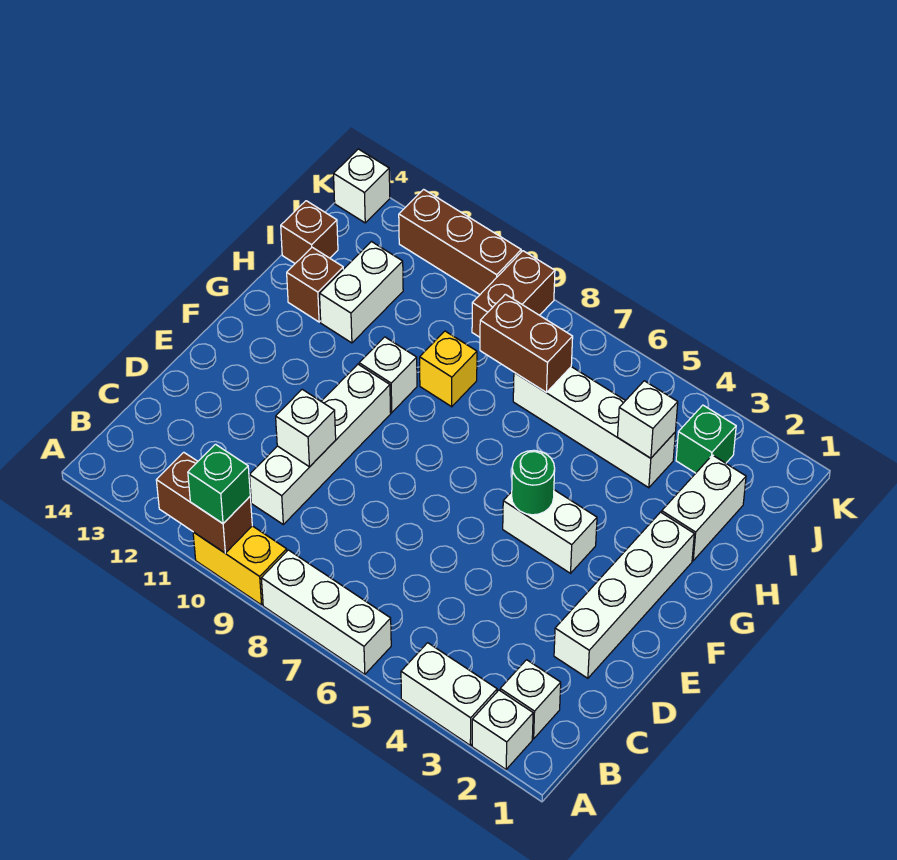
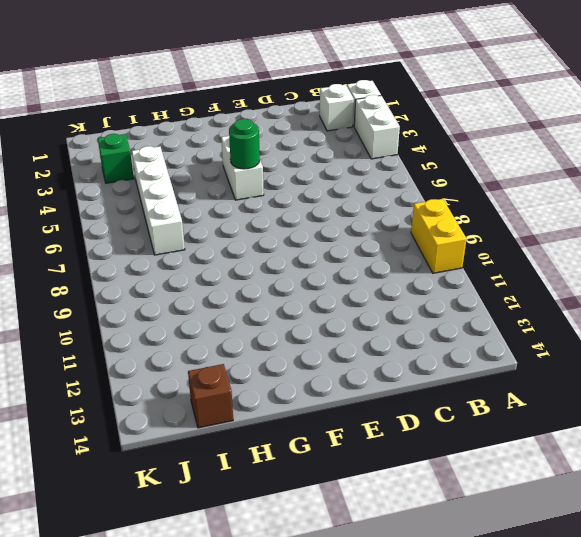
none -> white 1x3 brick [261,550,391,674]
none -> white 1x4 brick [250,364,391,524]
none -> white 1x4 brick [554,512,694,678]

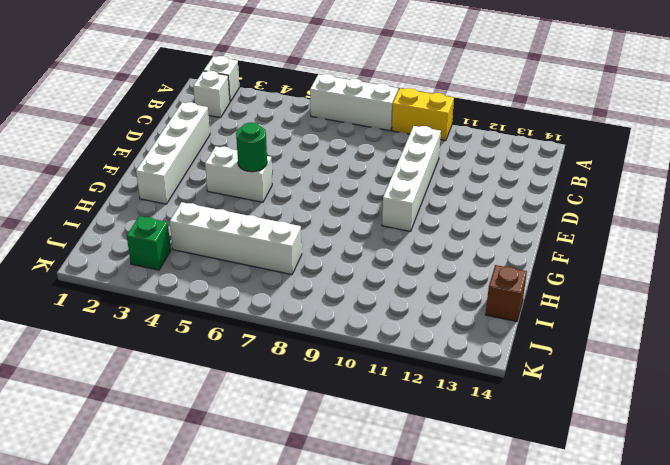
none -> white 1x2 brick [401,643,497,745]
none -> white 1x1 brick [359,337,417,413]
none -> white 1x2 brick [662,455,746,561]

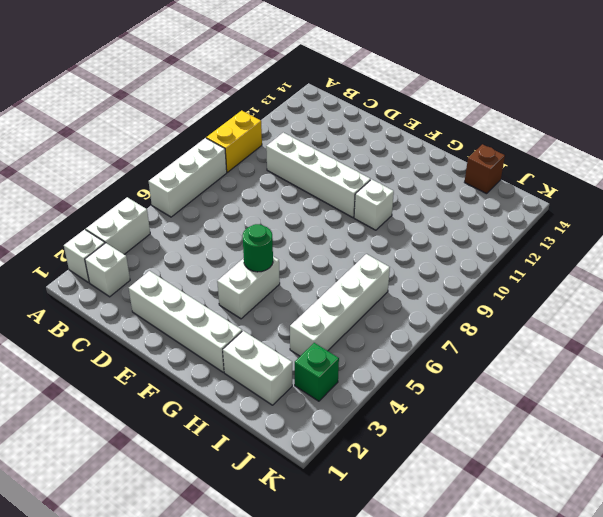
none -> yellow 1x1 brick [420,331,477,407]
none -> white 1x2 brick [320,242,403,343]
none -> brown 1x1 brick [287,247,343,322]

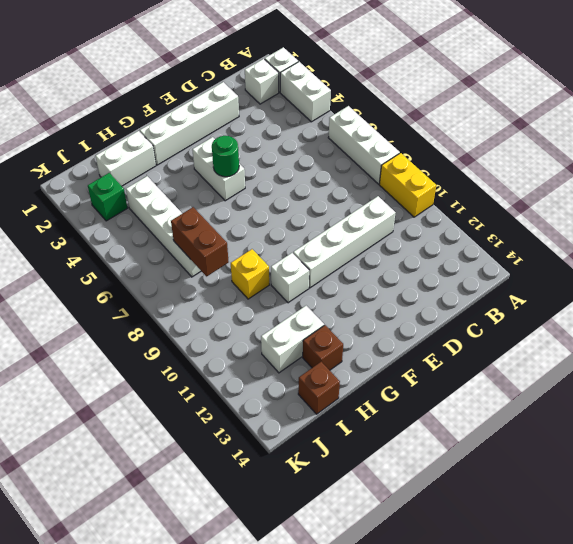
none -> brown 1x2 brick [472,251,555,337]
none -> brown 1x3 brick [399,189,521,294]
none -> white 1x1 brick [334,149,390,223]

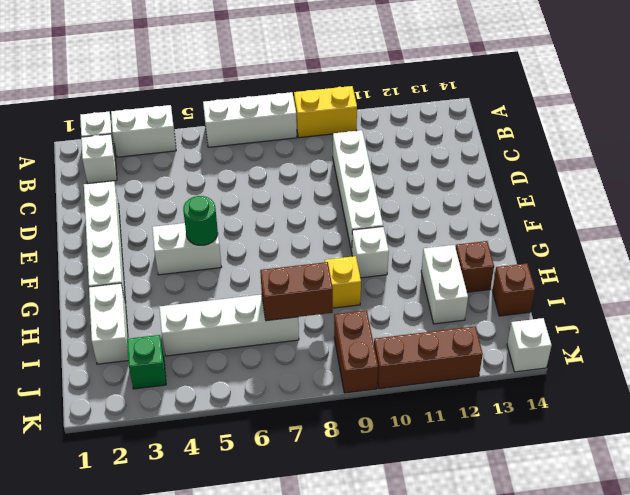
none -> brown 1x2 brick [156,452,252,553]
none -> white 1x1 brick [276,389,336,467]
none -> white 1x1 brick [618,381,678,458]

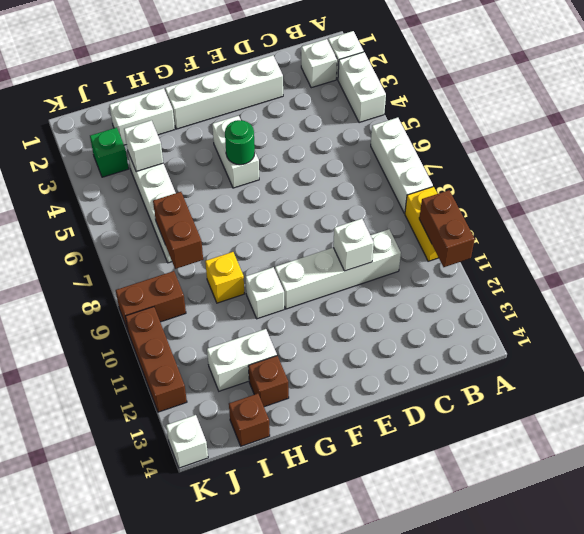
none -> green 1x1 brick [188,444,250,523]

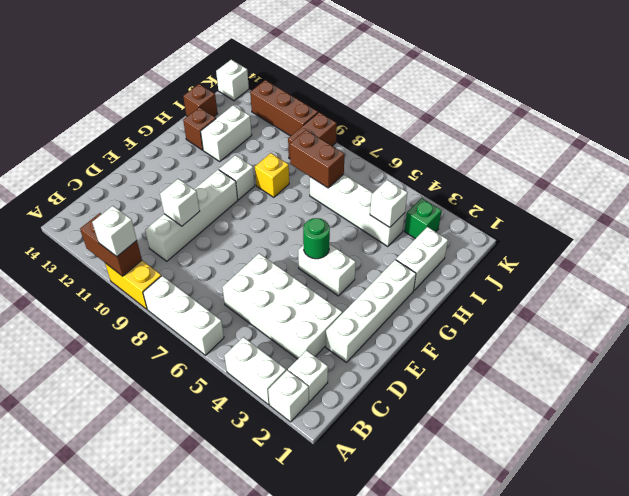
white 1x1 brick [92,206,137,256] -> green 1x1 brick [188,444,250,523]
white 2x4 brick [222,253,342,359] -> none

